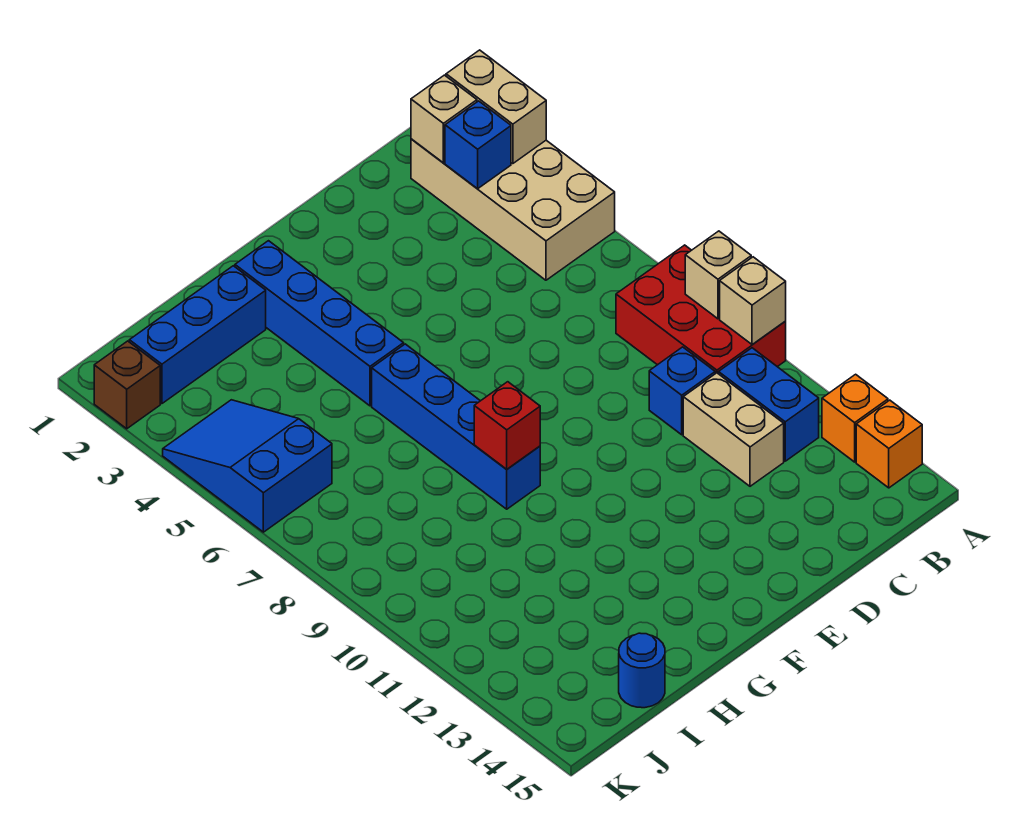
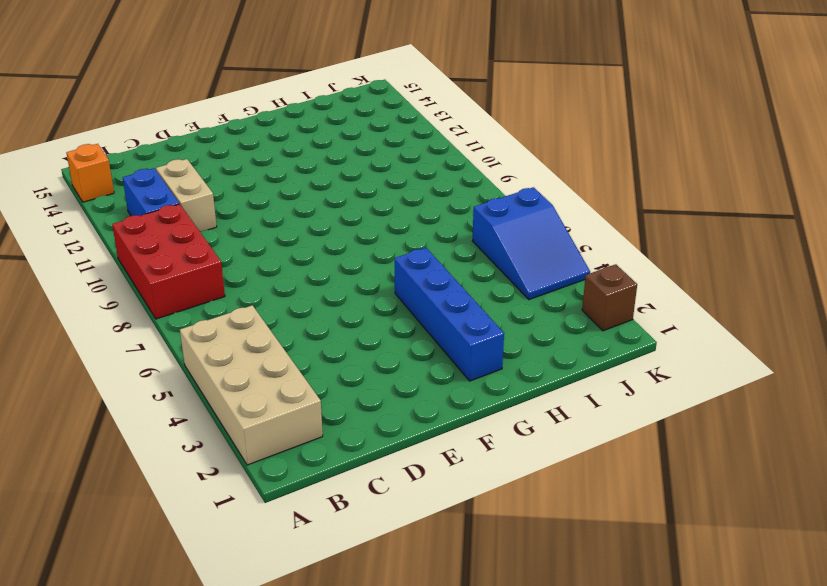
none -> orange 1x1 brick [822,374,888,462]
none -> blue 1x1 brick [649,347,715,435]
none -> blue 1x4 brick [372,344,540,509]

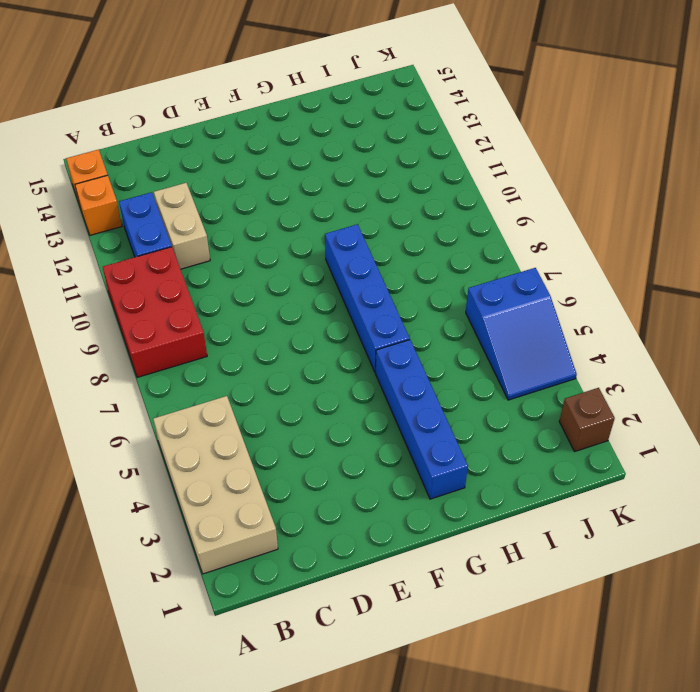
none -> blue 1x1 brick [649,347,715,435]
none -> blue 1x3 brick [129,266,266,404]
none -> blue 1x1 round brick [619,633,665,708]

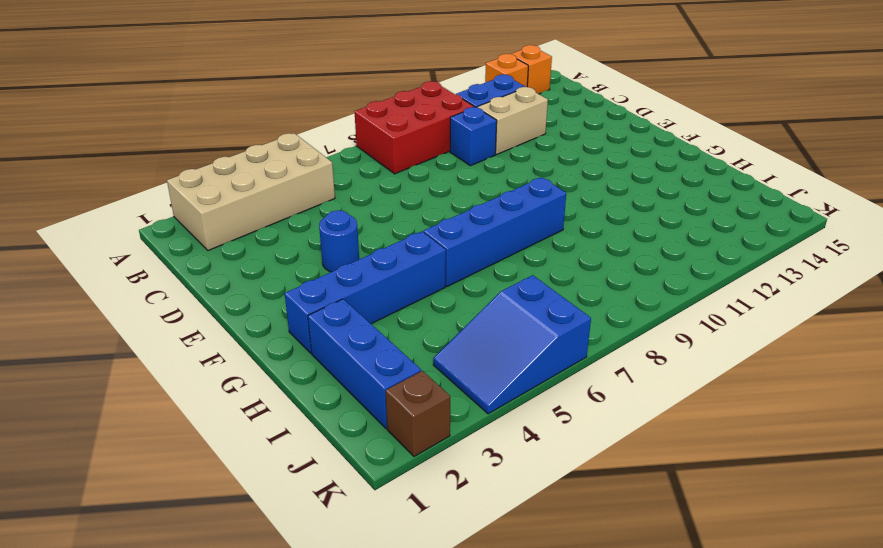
blue 1x1 round brick [319,211,359,272] -> blue 1x1 round brick moved to [619,633,665,708]
none -> tan 1x2 brick [446,50,546,164]
none -> tan 1x1 brick [685,231,751,319]
none -> tan 1x1 brick [720,257,786,345]

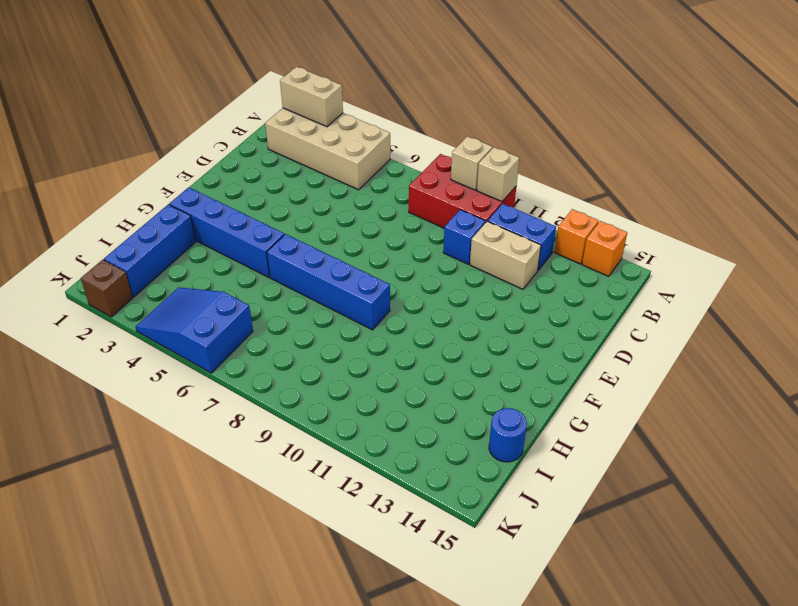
none -> tan 1x1 brick [411,75,477,163]
none -> blue 1x1 brick [445,101,511,189]
none -> red 1x1 brick [474,382,540,469]

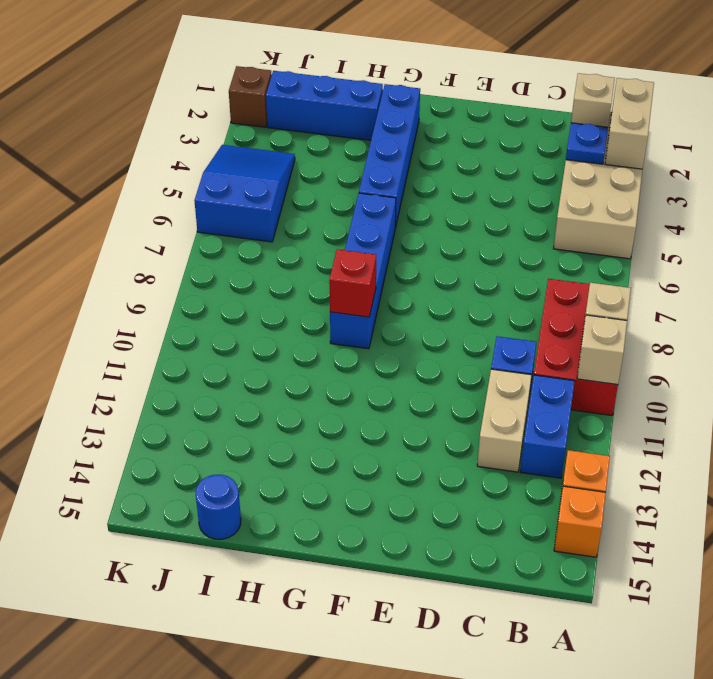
blue 1x1 plate [566,123,608,164] -> blue 1x1 brick [445,101,511,189]

